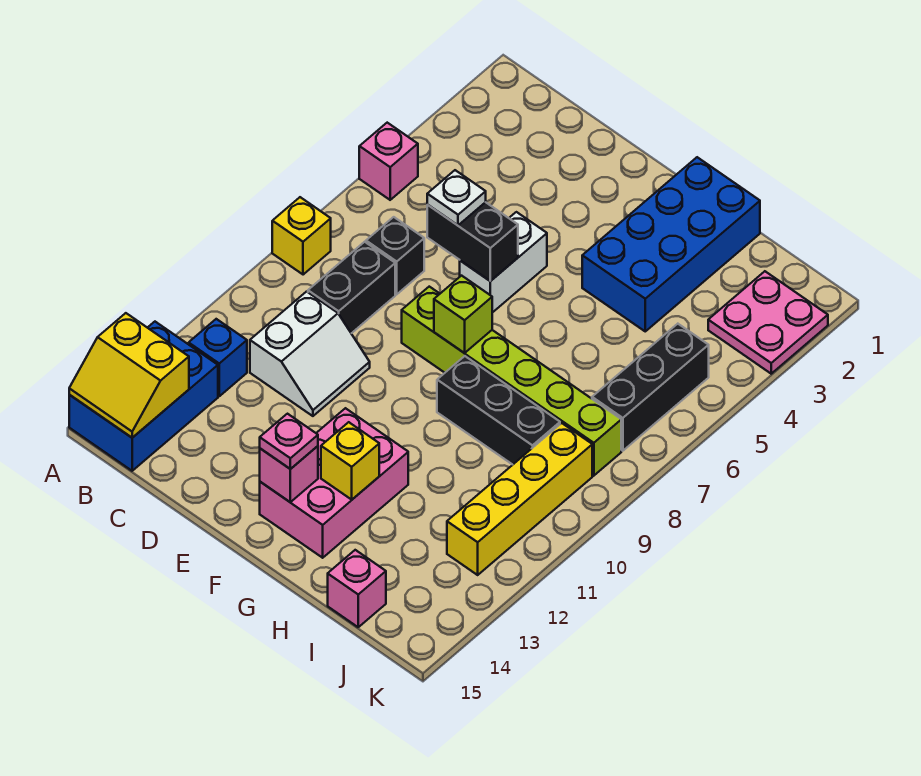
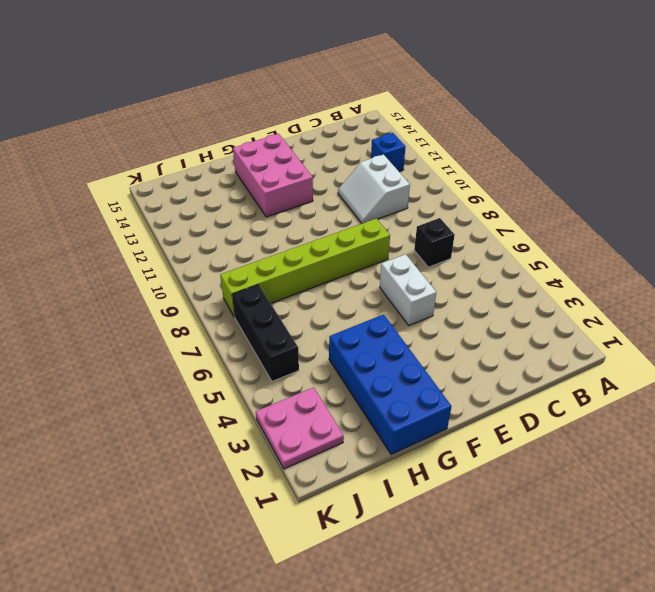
none -> pink 1x1 brick [359,123,418,200]
none -> yellow 1x1 brick [272,197,331,275]
none -> blue 2x3 brick [69,322,218,471]

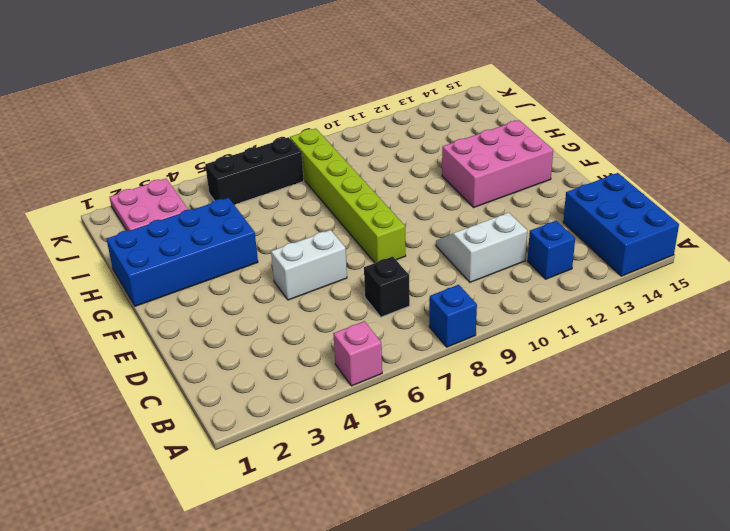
blue 1x1 brick [429,285,477,347] -> yellow 1x1 brick [272,197,331,275]
blue 2x3 brick [563,173,679,276] -> blue 2x3 brick turned to [69,322,218,471]
none -> black 1x2 brick [308,242,395,333]
none -> black 1x3 brick [437,356,560,465]
none -> pink 1x1 brick [328,550,386,627]

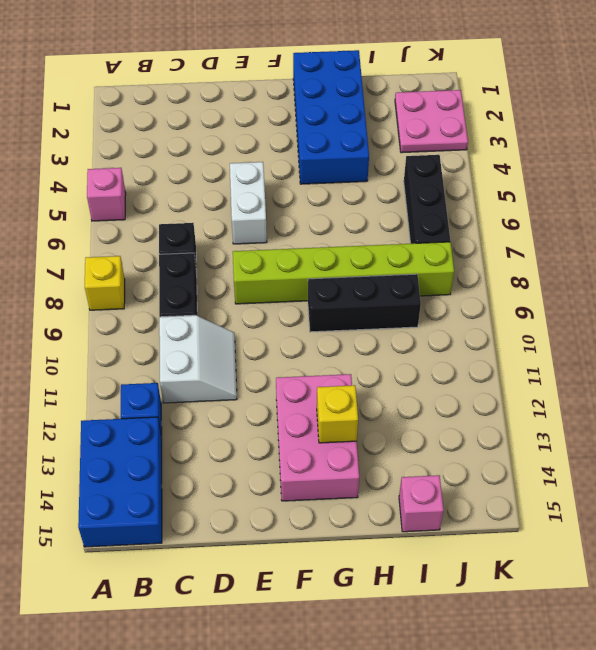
none -> yellow 1x4 brick [447,423,592,575]
none -> yellow 2x2 slope [69,313,189,438]
none -> black 1x2 brick [427,202,518,281]

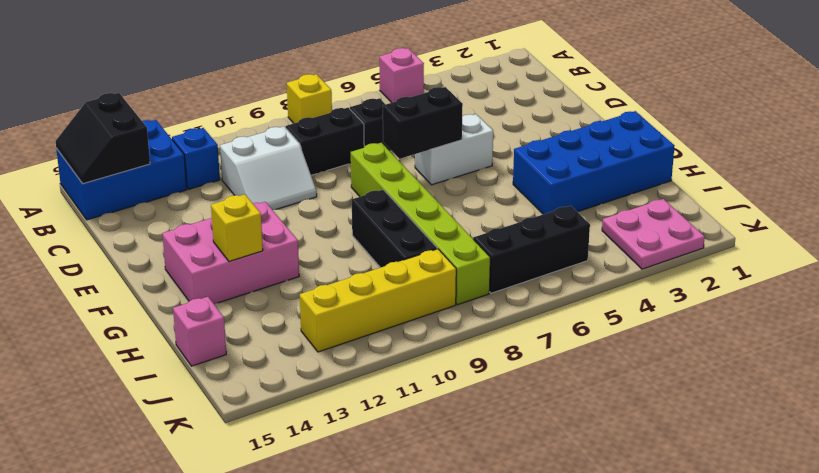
black 2x2 slope [56,93,150,184] -> yellow 2x2 slope [69,313,189,438]
black 1x2 brick [383,87,463,159] -> black 1x2 brick turned to [427,202,518,281]
none -> lime 1x1 brick [434,276,492,353]
none -> pink 1x1 brick [260,446,318,502]
none -> white 1x1 plate [427,170,486,225]

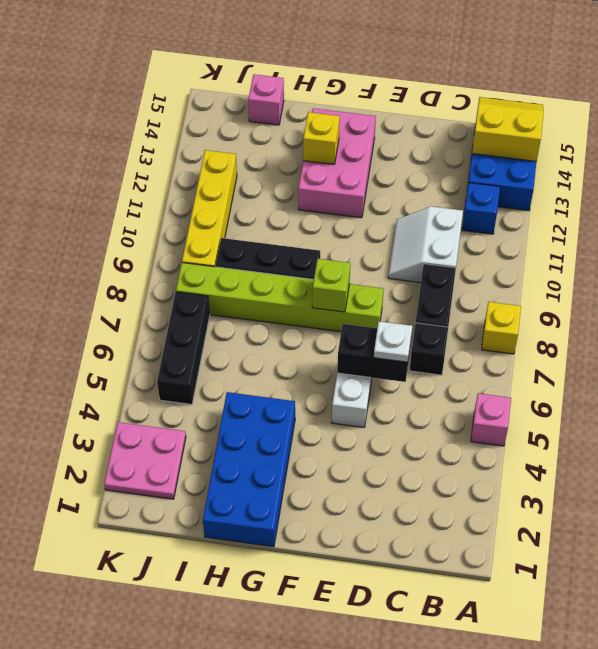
none -> pink 1x1 brick [260,446,318,502]
none -> pink 1x1 plate [260,414,318,469]

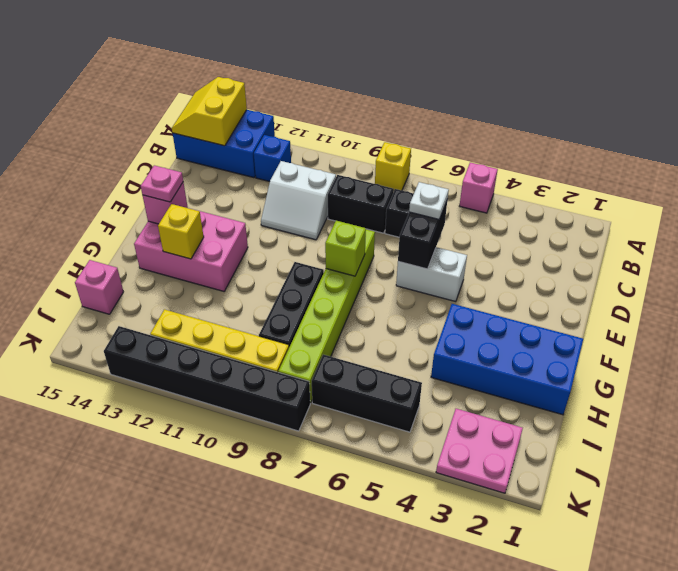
black 1x6 brick [104,326,310,431] -> none

